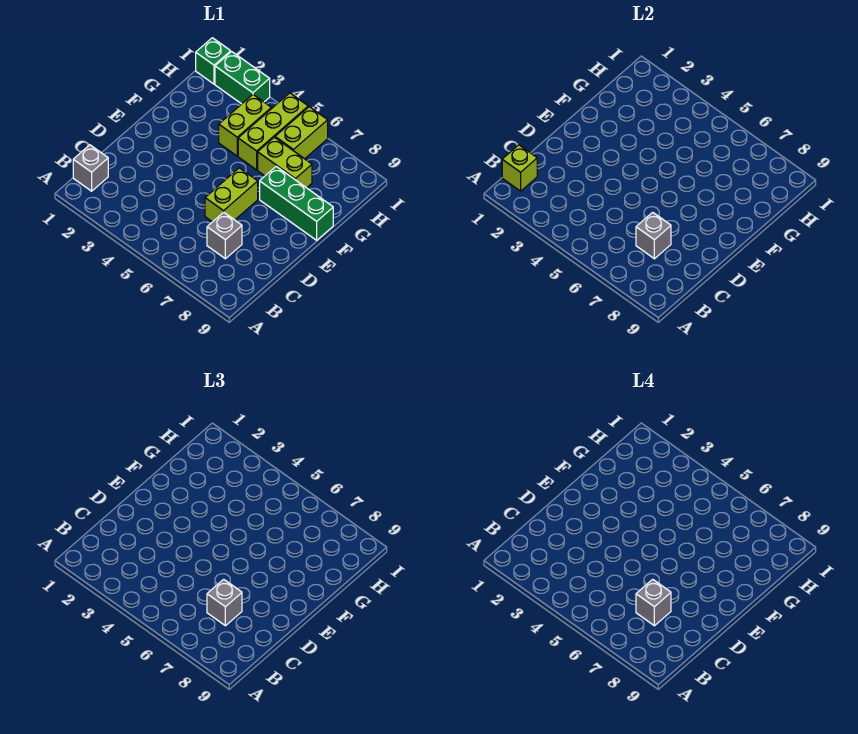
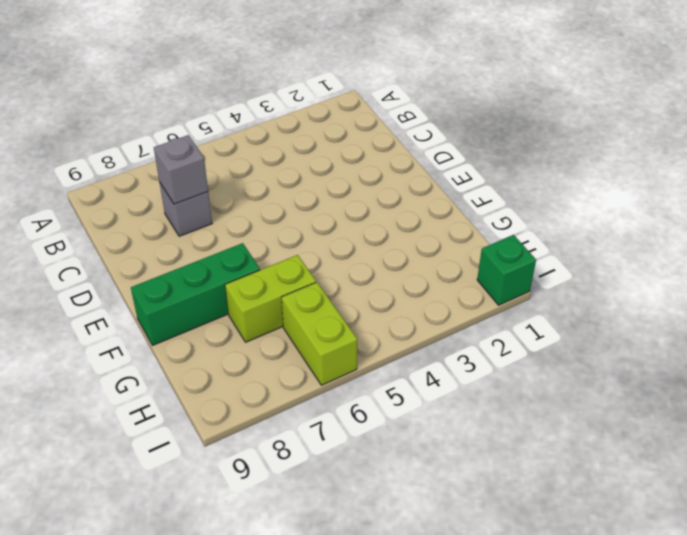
none -> grey 1x1 brick [73,145,108,191]
none -> lime 1x2 brick [205,168,258,222]
none -> lime 1x2 brick [219,95,271,156]

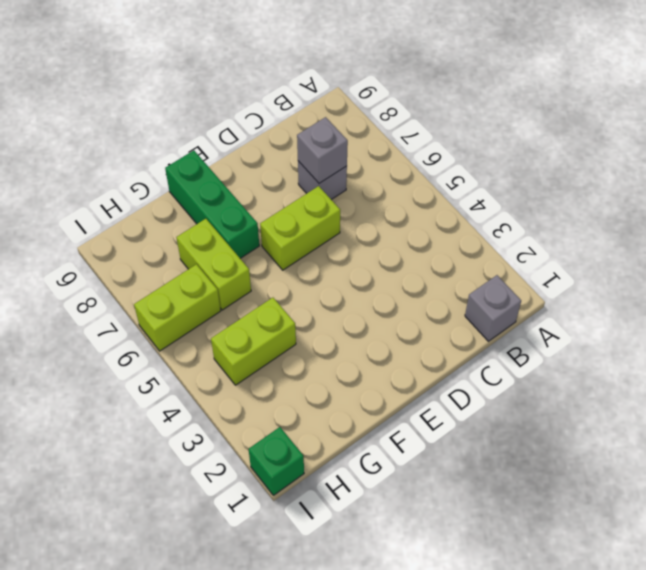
none -> lime 1x3 brick [238,93,308,170]
none -> green 1x2 brick [215,52,270,104]
none -> lime 1x1 brick [502,145,537,191]

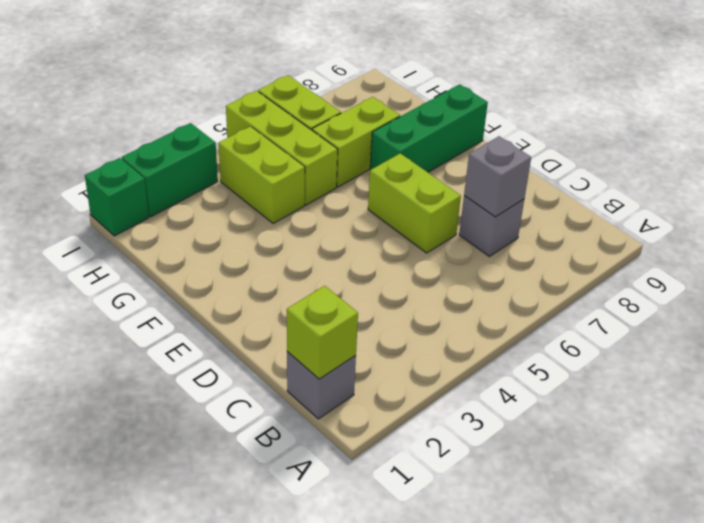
none -> grey 1x1 brick [207,579,242,626]
none -> grey 1x1 brick [636,579,671,626]

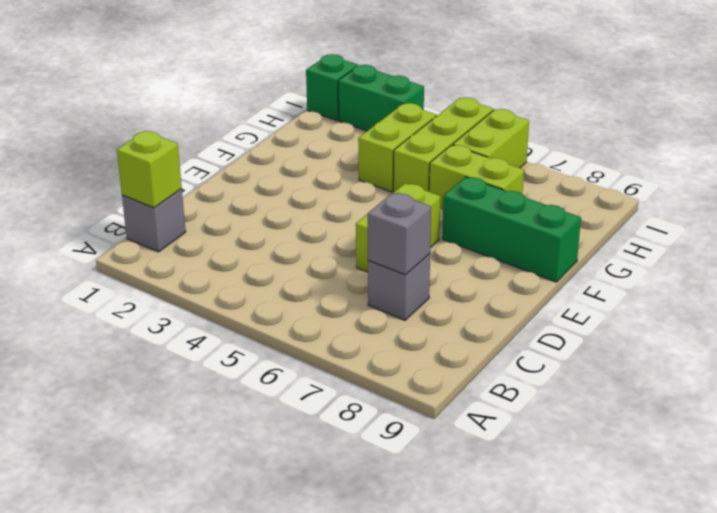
none -> grey 1x1 brick [207,579,242,626]
none -> grey 1x1 brick [636,579,671,626]

